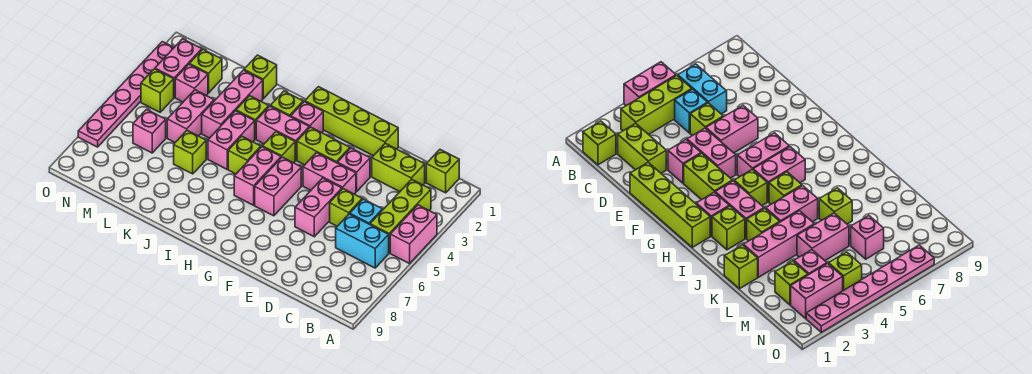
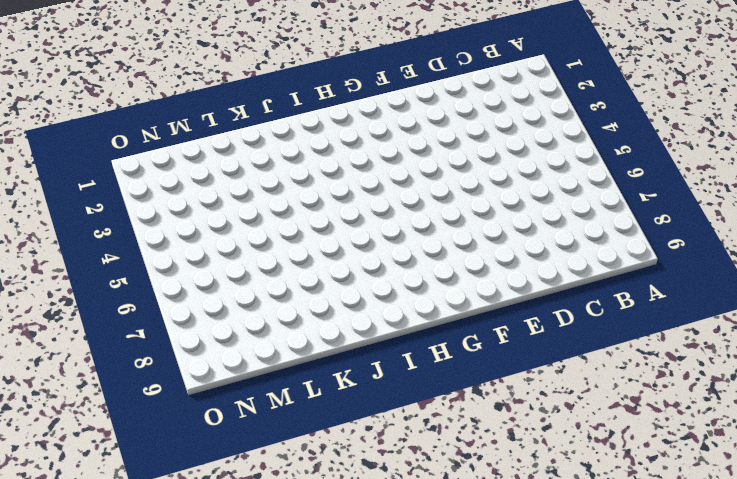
none -> pink 1x2 brick [390,205,437,264]
none -> lime 1x1 brick [426,150,459,193]
none -> lime 1x3 brick [370,179,431,253]
none -> cyan 1x2 brick [336,214,389,268]

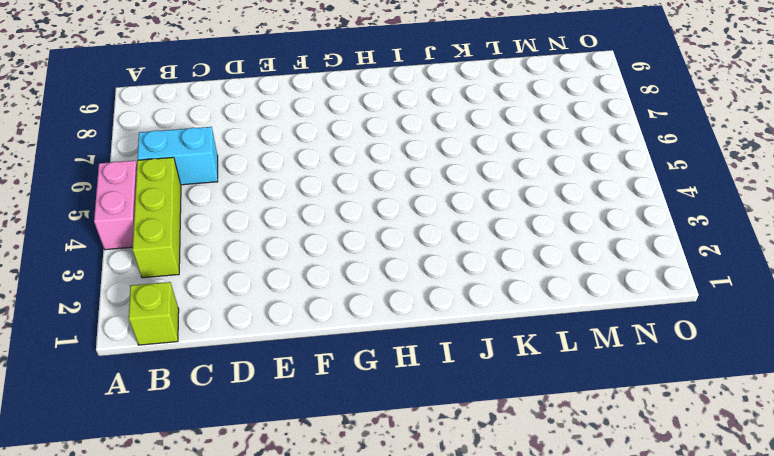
none -> lime 1x2 brick [372,143,425,192]
none -> cyan 1x1 brick [350,199,382,224]
none -> lime 1x1 brick [330,189,362,226]
none -> lime 1x4 brick [305,87,398,156]

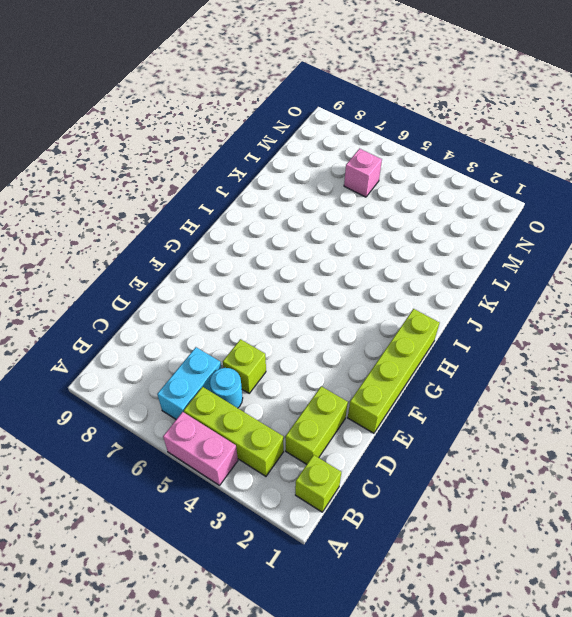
cyan 1x1 round brick [210,368,243,408] -> cyan 1x1 brick [350,199,382,224]
none -> pink 1x1 brick [337,148,370,192]
none -> pink 1x2 brick [303,153,356,194]
none -> pink 1x2 brick [295,178,342,237]
none -> lime 1x2 brick [297,127,350,165]

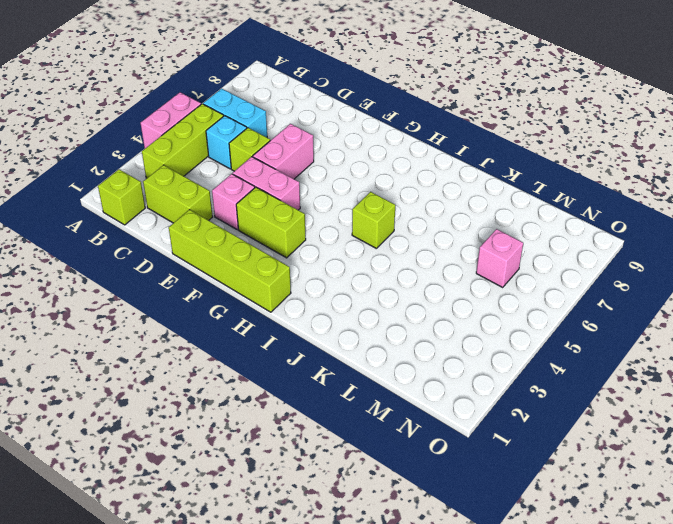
none -> pink 1x2 brick [255,157,301,216]
none -> pink 1x1 brick [291,102,323,133]
none -> pink 1x2 brick [256,106,309,160]
none -> lime 1x1 brick [263,132,295,163]

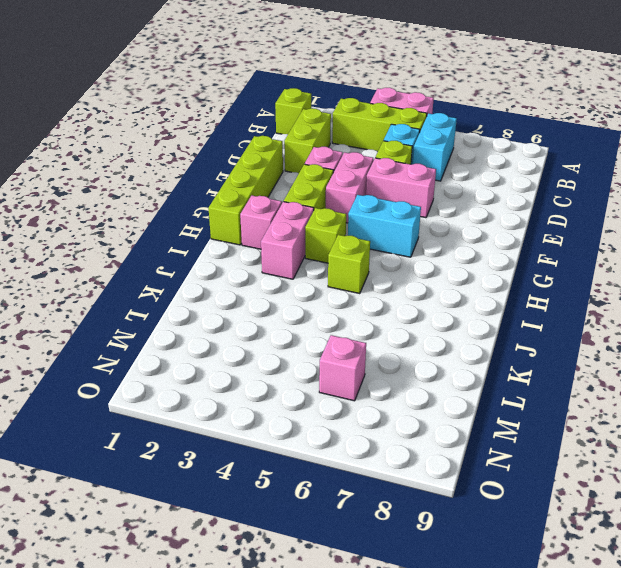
cyan 1x2 brick [348,195,421,257] -> pink 1x2 brick [255,157,301,216]
none -> pink 1x2 brick [234,147,281,205]
none -> lime 1x1 brick [270,91,303,117]
none -> lime 1x1 brick [236,96,269,139]
none -> pink 1x2 brick [208,111,255,169]

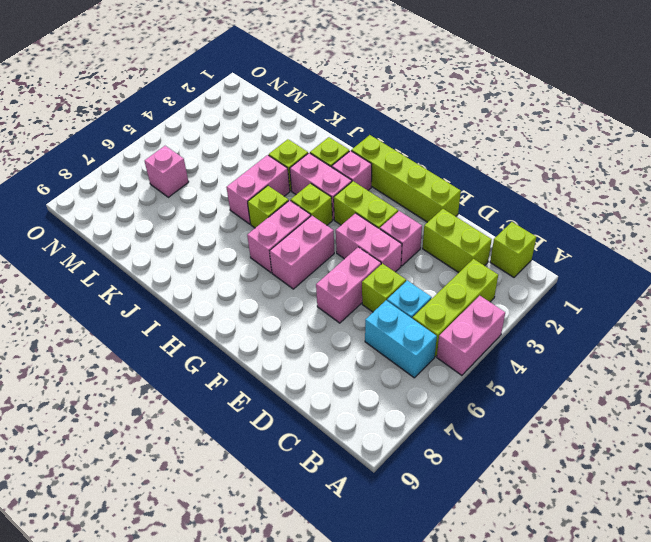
none -> lime 1x1 brick [244,55,277,99]
none -> pink 1x3 brick [202,70,263,138]
none -> lime 1x1 brick [174,130,206,174]
none -> pink 1x2 brick [167,90,214,142]

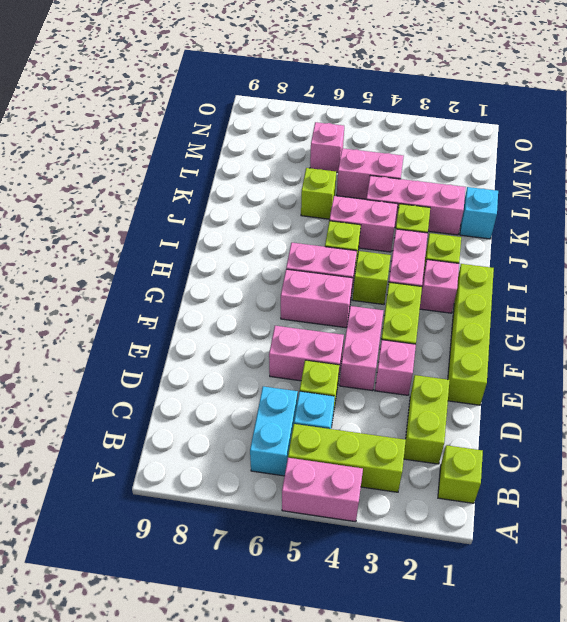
cyan 1x1 brick [460,187,498,239] -> lime 1x1 brick [244,55,277,99]
none -> lime 1x1 brick [189,49,222,93]
none -> pink 1x1 brick [175,64,208,102]
none -> pink 1x2 brick [155,39,202,97]
none -> lime 1x1 brick [141,69,174,112]

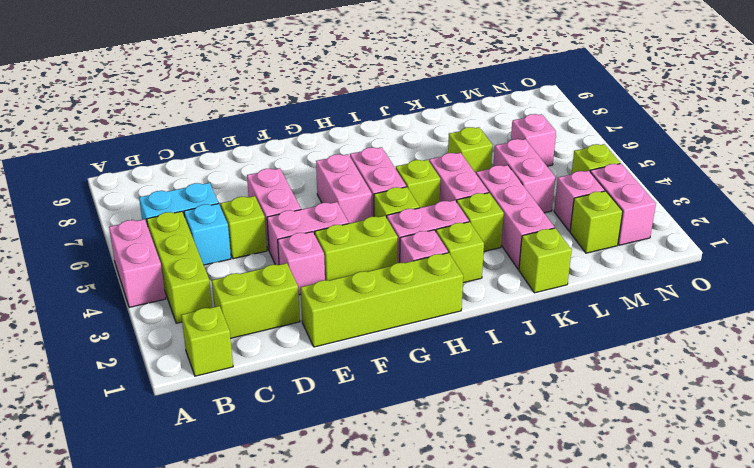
none -> pink 1x6 plate [78,42,174,147]

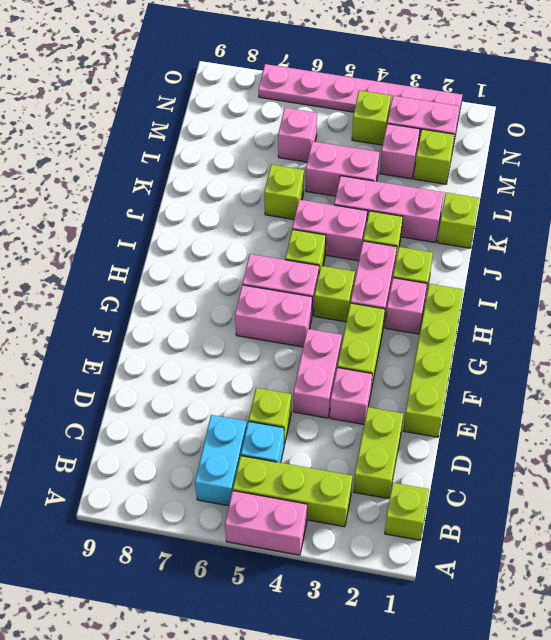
none -> pink 1x2 brick [295,178,342,237]

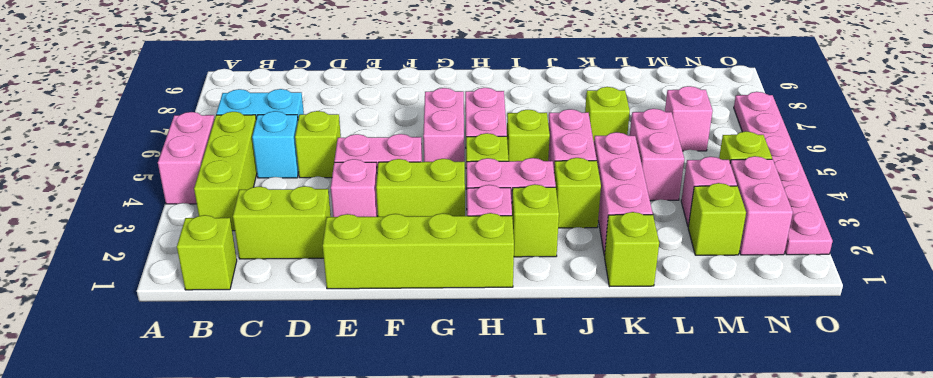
none -> pink 1x2 brick [295,178,342,237]

